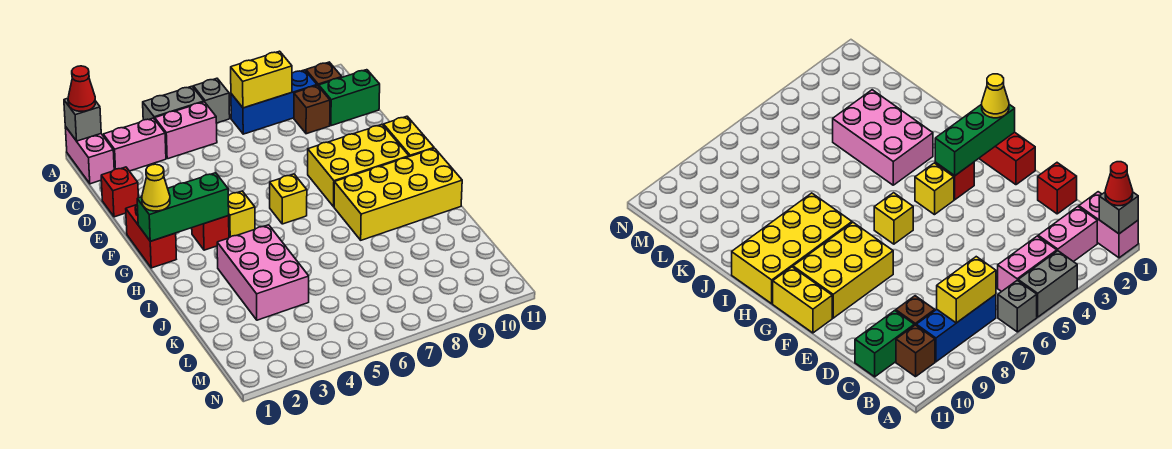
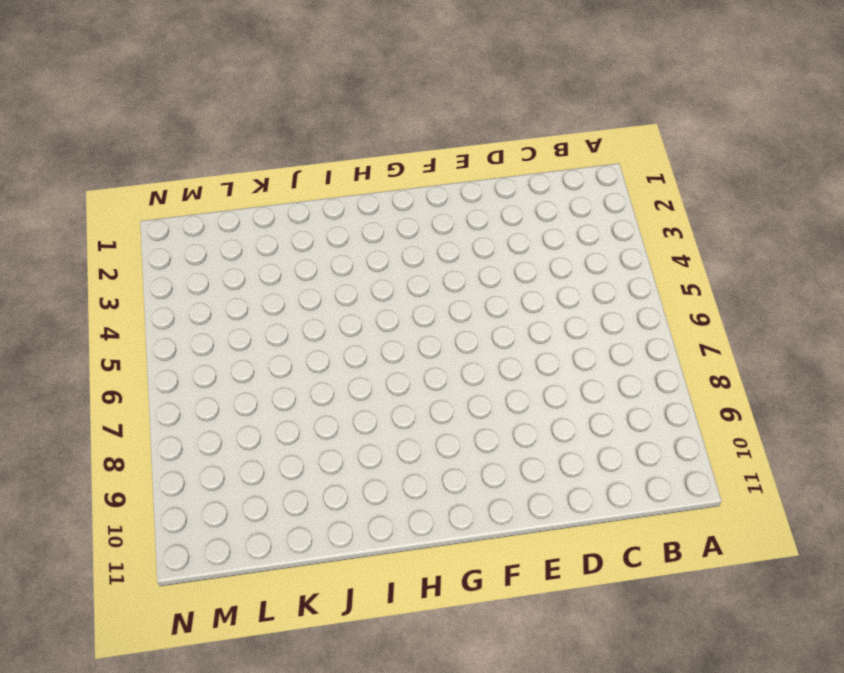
none -> pink 1x2 brick [65,127,114,184]
none -> grey 1x2 brick [143,86,204,120]
none -> grey 1x1 brick [193,78,230,123]

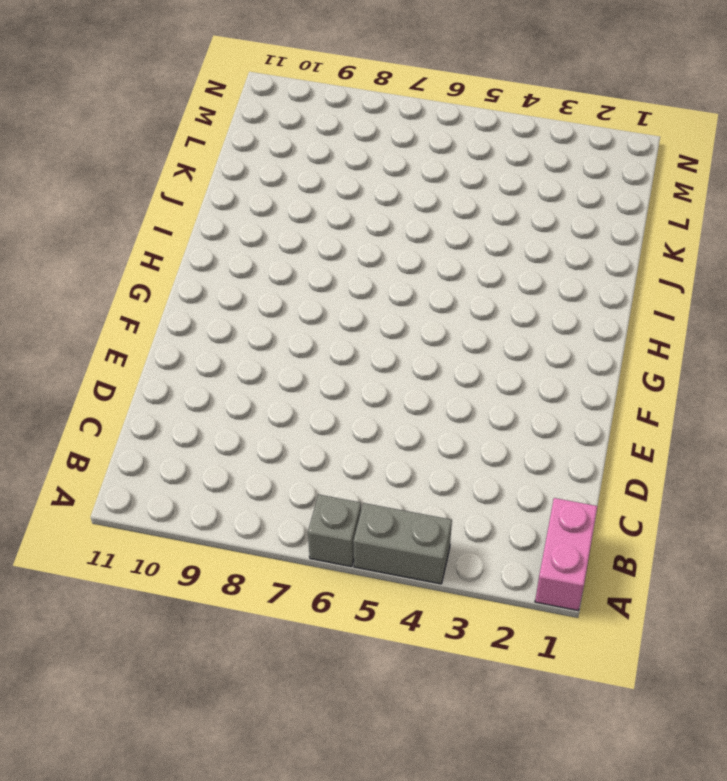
none -> pink 1x2 brick [103,118,166,171]
none -> pink 1x2 brick [155,102,217,159]
none -> blue 1x3 brick [231,70,317,134]

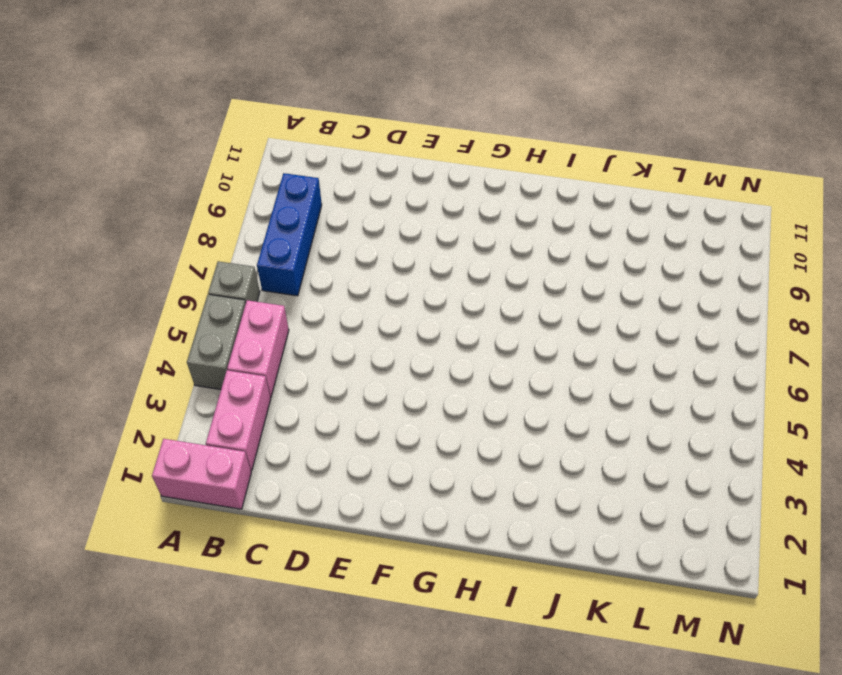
none -> brown 1x1 brick [306,62,342,86]
none -> brown 1x1 brick [294,85,330,134]
none -> green 1x2 brick [319,70,380,126]

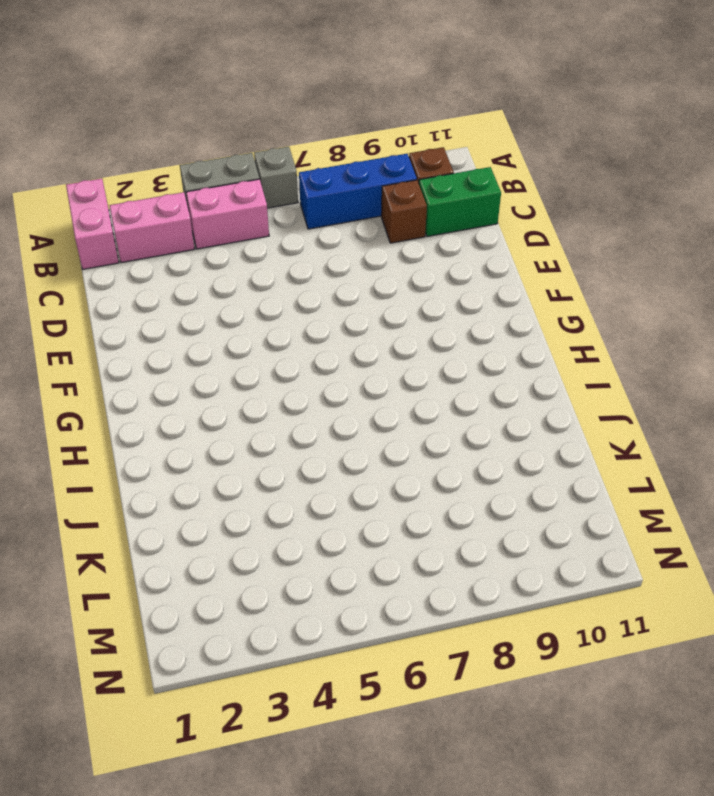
none -> red 1x1 brick [101,167,138,217]
none -> red 1x2 brick [126,205,176,268]
none -> yellow 2x3 brick [308,125,409,207]

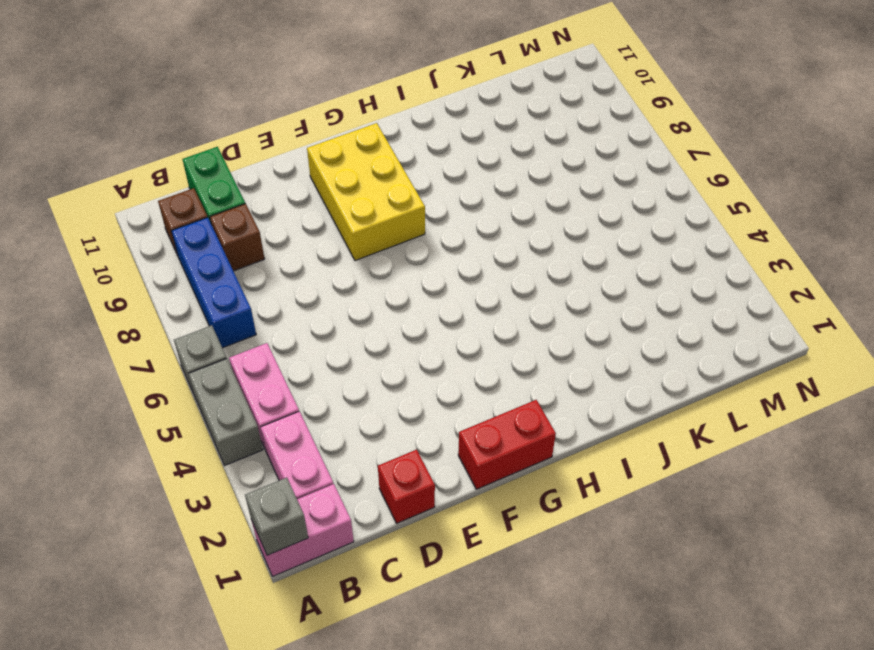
none -> yellow 1x2 brick [383,116,434,157]
none -> red 1x1 brick [192,216,229,250]
none -> yellow 1x1 brick [228,191,255,238]

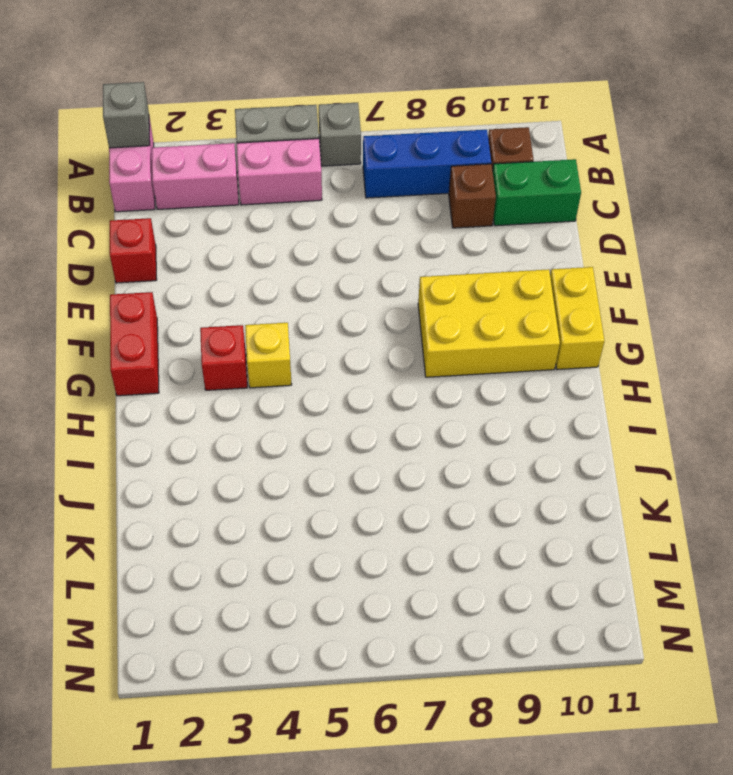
none -> yellow 1x1 brick [270,174,307,224]
none -> yellow 2x4 brick [334,148,462,240]
none -> pink 2x3 brick [217,225,309,320]

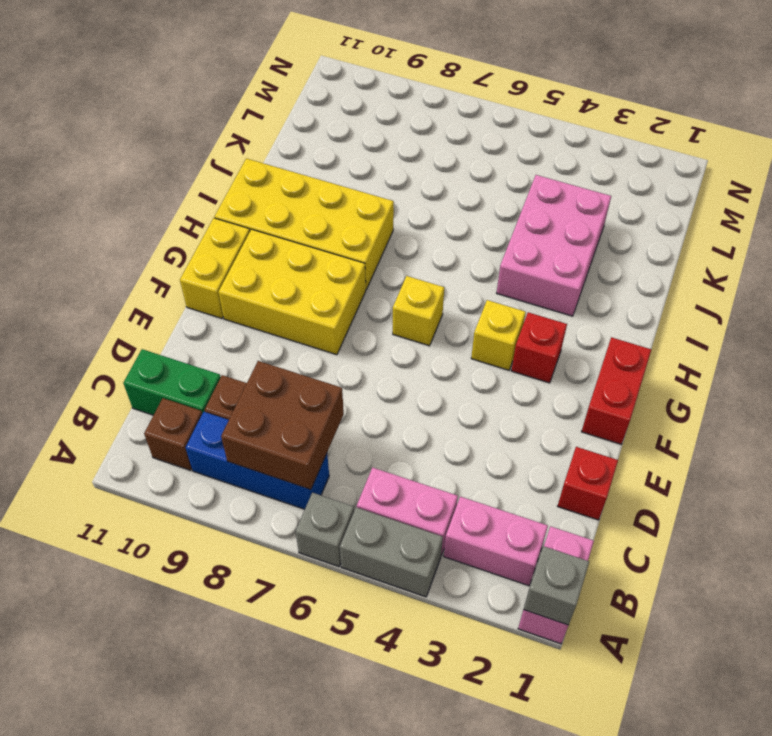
brown 2x2 brick [221,361,344,490] -> yellow 1x2 brick [231,51,292,108]
none -> green 1x3 brick [137,173,229,241]
none -> red 1x1 cone [68,66,96,111]
none -> yellow 1x1 cone [142,164,170,211]

